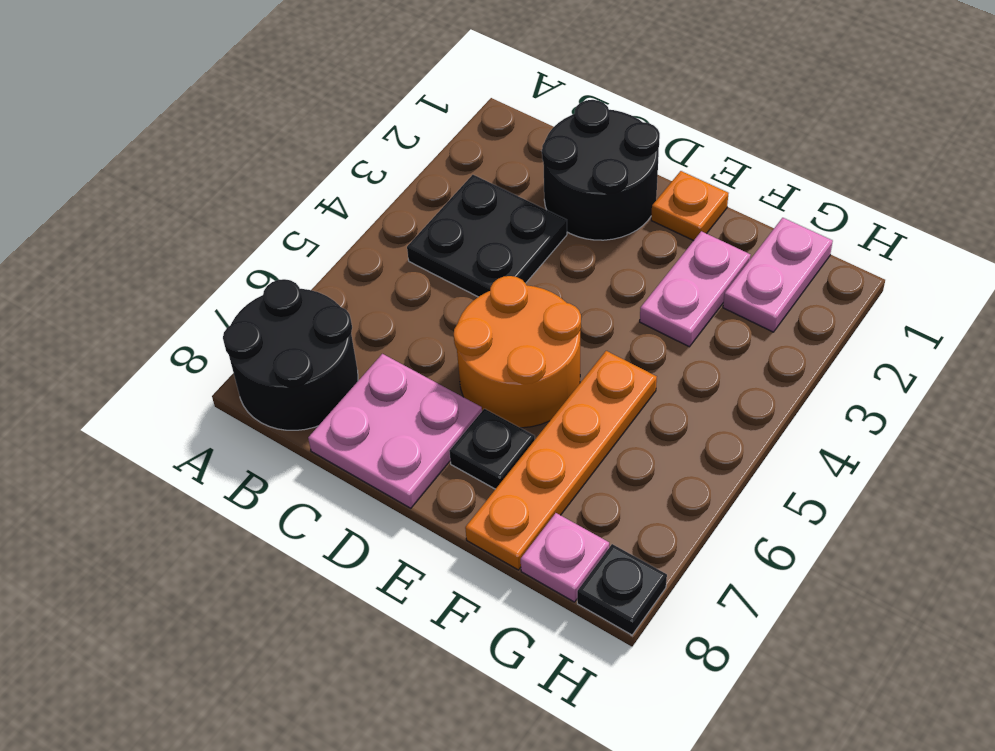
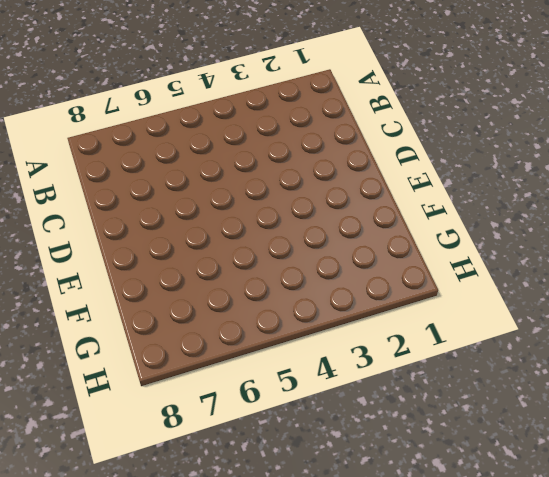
none -> black 2x2 round brick [223,279,358,430]
none -> black 2x2 plate [407,175,567,297]
none -> black 2x2 round brick [542,100,660,240]

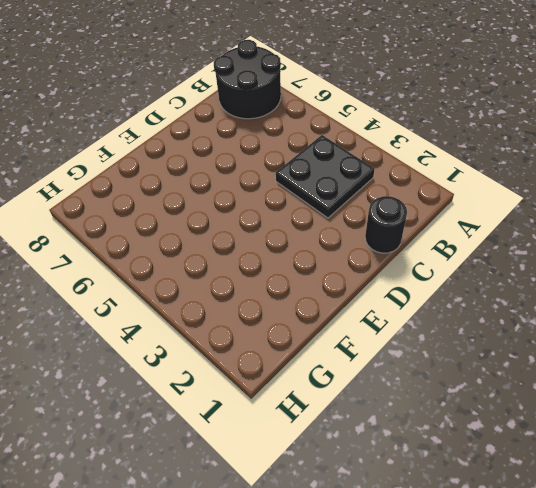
black 1x1 round brick [365,196,407,253] -> black 2x2 round brick [542,100,660,240]
none -> pink 2x2 plate [308,354,482,508]
none -> orange 2x2 round brick [454,276,581,428]
none -> orange 1x1 plate [651,171,729,241]

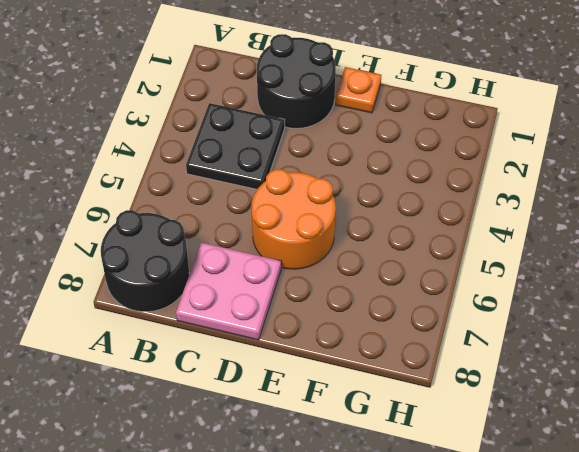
none -> black 1x1 plate [449,409,535,489]
none -> pink 1x2 plate [640,231,751,347]
none -> orange 1x4 plate [465,351,657,570]

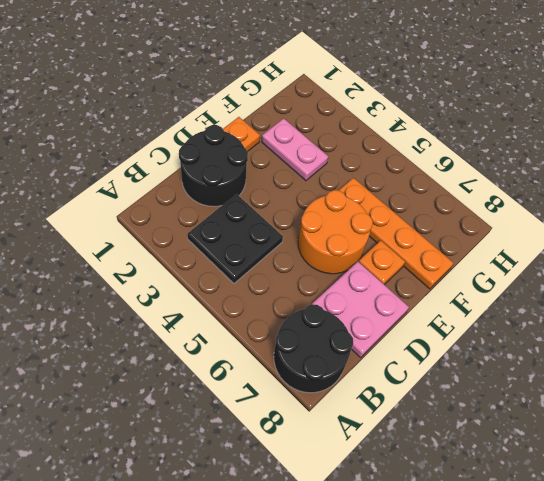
orange 1x1 plate [359,241,405,285] -> black 1x1 plate [449,409,535,489]
none -> pink 1x2 plate [723,218,833,332]
none -> pink 1x1 plate [521,513,609,602]
none -> black 1x1 plate [577,544,667,635]

